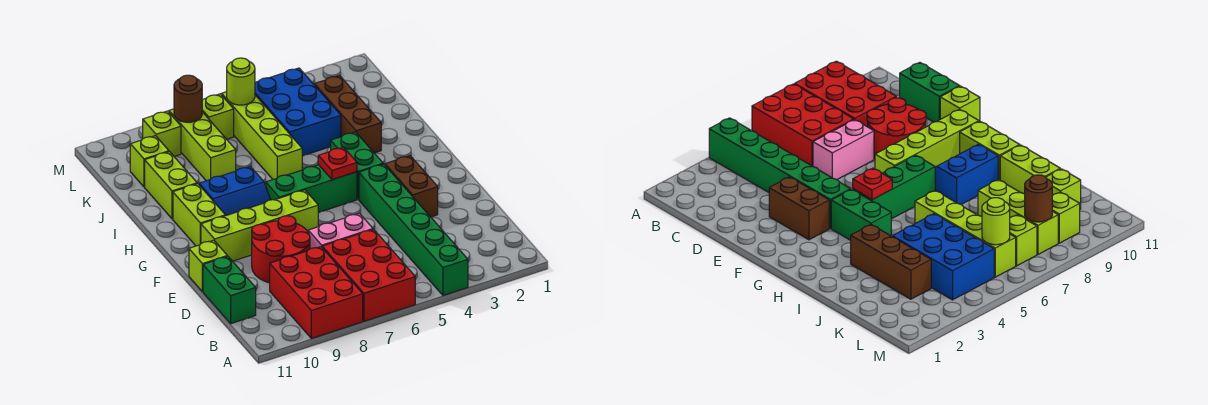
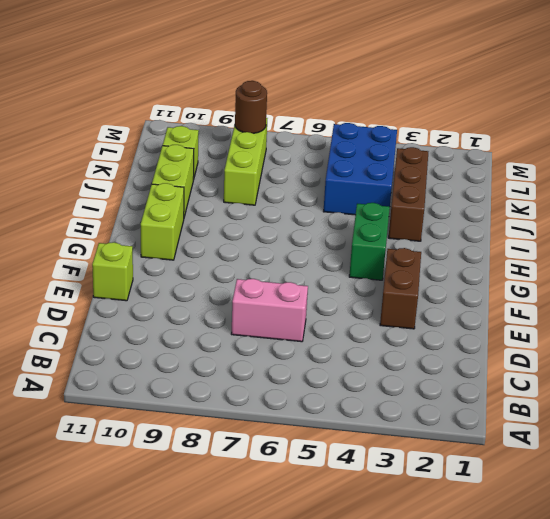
none -> green 1x6 brick [359,164,468,295]
none -> red 2x3 brick [322,229,415,321]
none -> red 2x3 brick [270,247,363,339]

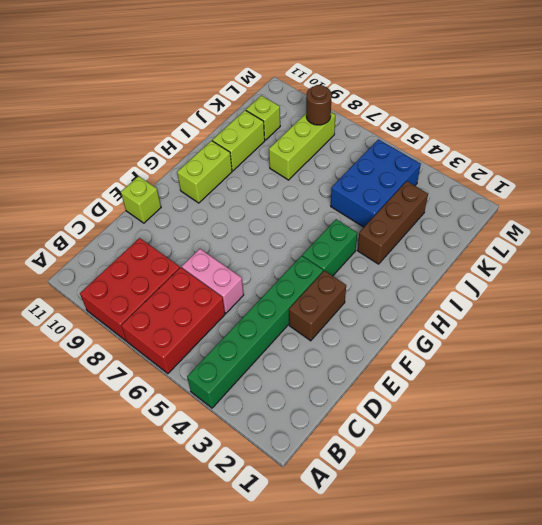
none -> green 1x2 brick [203,256,256,324]
none -> red 2x2 round brick [252,216,310,283]
none -> lime 1x4 brick [201,190,318,261]

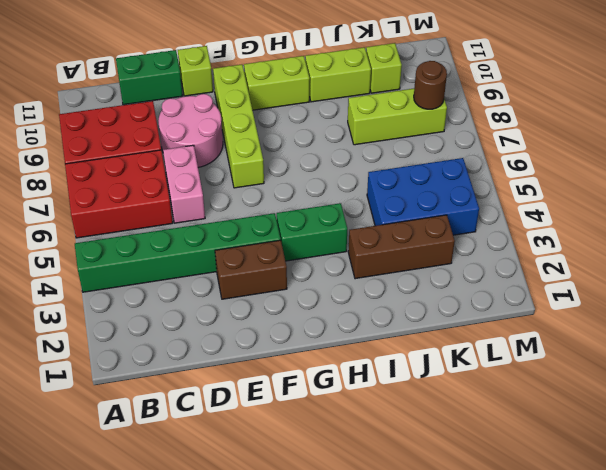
pink 2x2 round brick [158,94,223,167] -> red 2x2 round brick [252,216,310,283]
none -> green 1x3 brick [266,165,357,213]
none -> blue 2x2 slope [199,166,270,216]
none -> lime 1x4 brick [222,92,302,179]

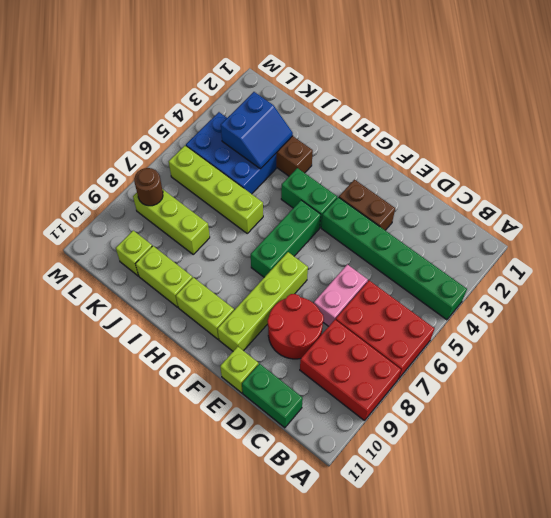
blue 2x2 slope [221,92,293,169] -> blue 2x2 slope moved to [199,166,270,216]
none -> lime 1x1 brick [202,94,234,139]
none -> lime 1x1 brick [143,111,181,157]
none -> red 1x1 plate [318,147,357,180]

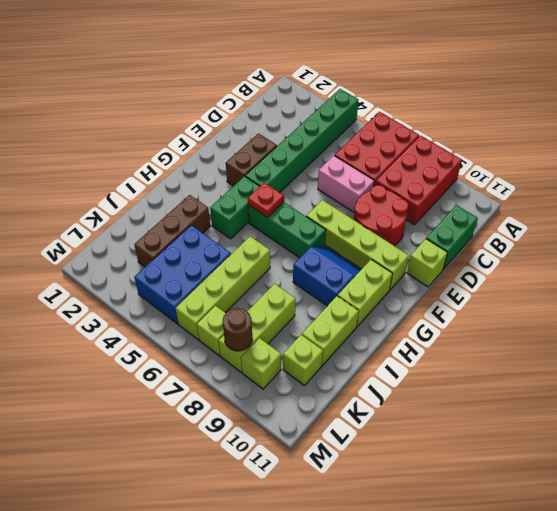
none -> lime 1x1 round brick [227,58,255,105]

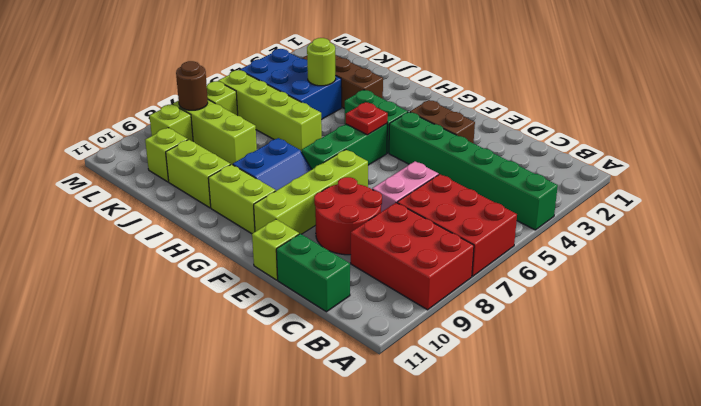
lime 1x1 round brick [307,38,336,86] -> lime 1x1 round brick moved to [227,58,255,105]

